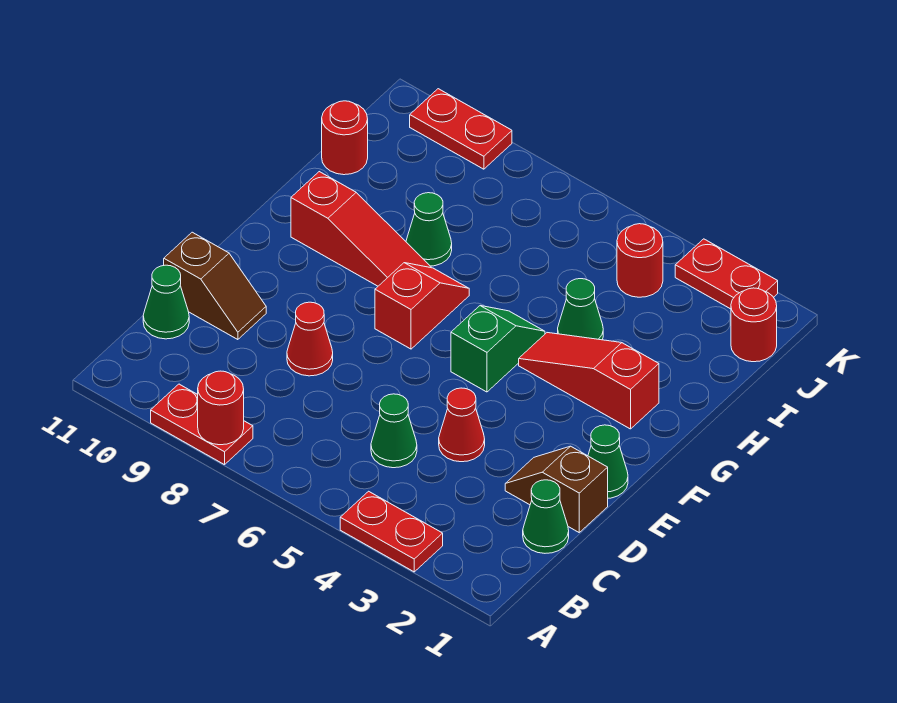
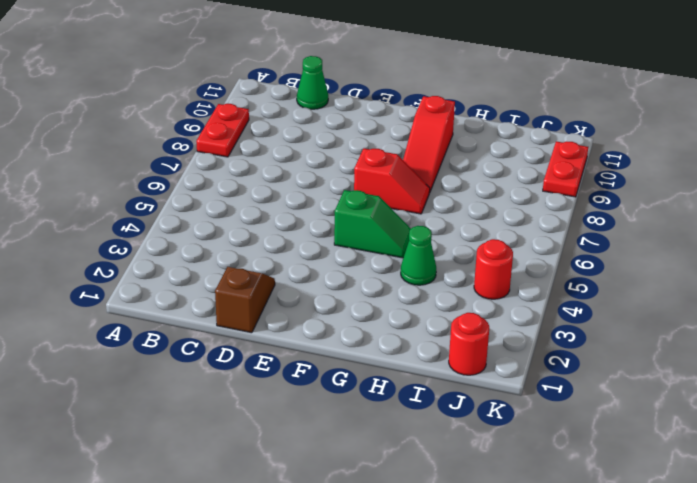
none -> red 1x2 plate [340,491,443,572]
none -> green 1x1 cone [523,480,569,553]
none -> green 1x1 cone [371,394,417,468]

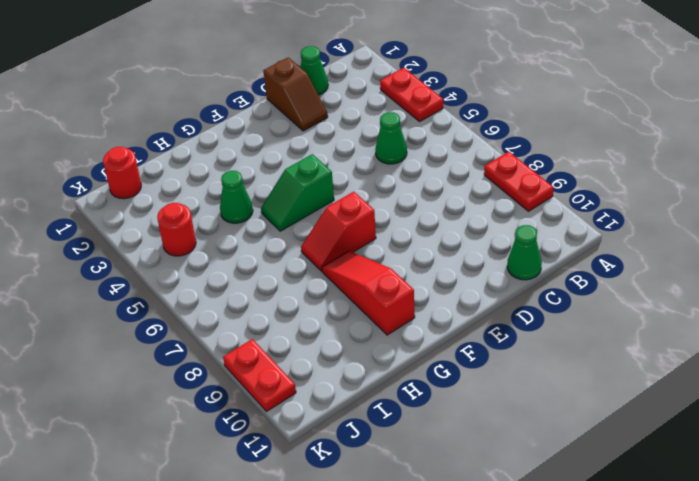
none -> red 1x1 cone [439,388,485,462]
none -> red 1x1 cone [287,302,333,376]
none -> brown 1x2 slope [164,232,266,340]

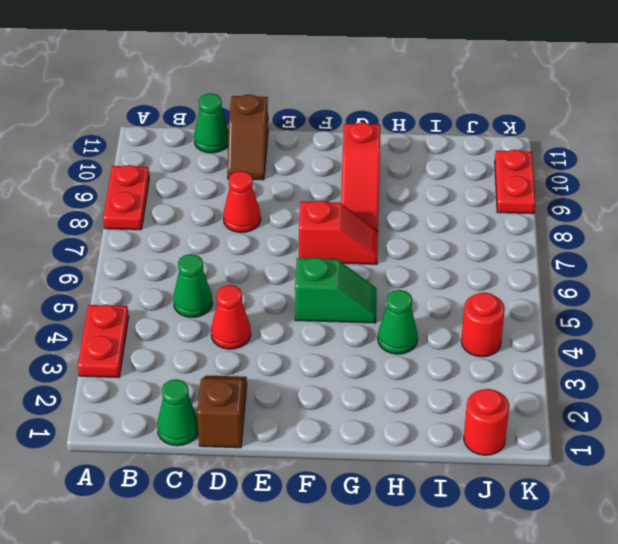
none -> green 1x1 cone [588,425,628,498]
none -> red 1x3 slope [519,333,659,429]
none -> green 1x1 cone [406,193,452,266]

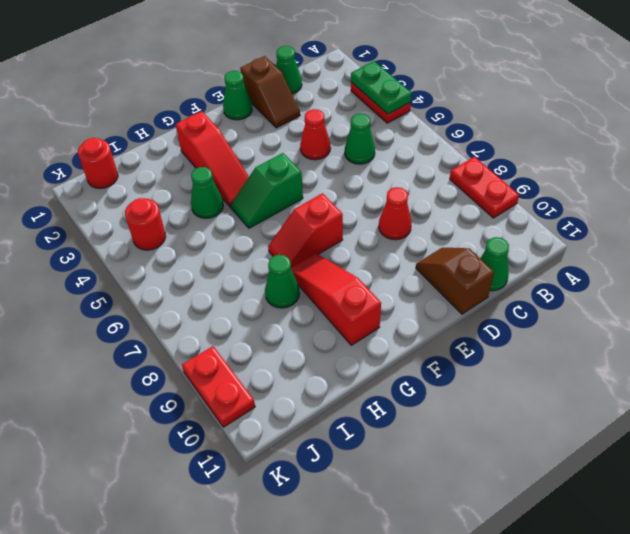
green 1x2 plate [351,61,412,114] -> none
none -> red 1x1 round brick [322,101,368,175]
none -> red 1x2 plate [675,239,778,309]
none -> red 1x1 round brick [198,371,244,445]

